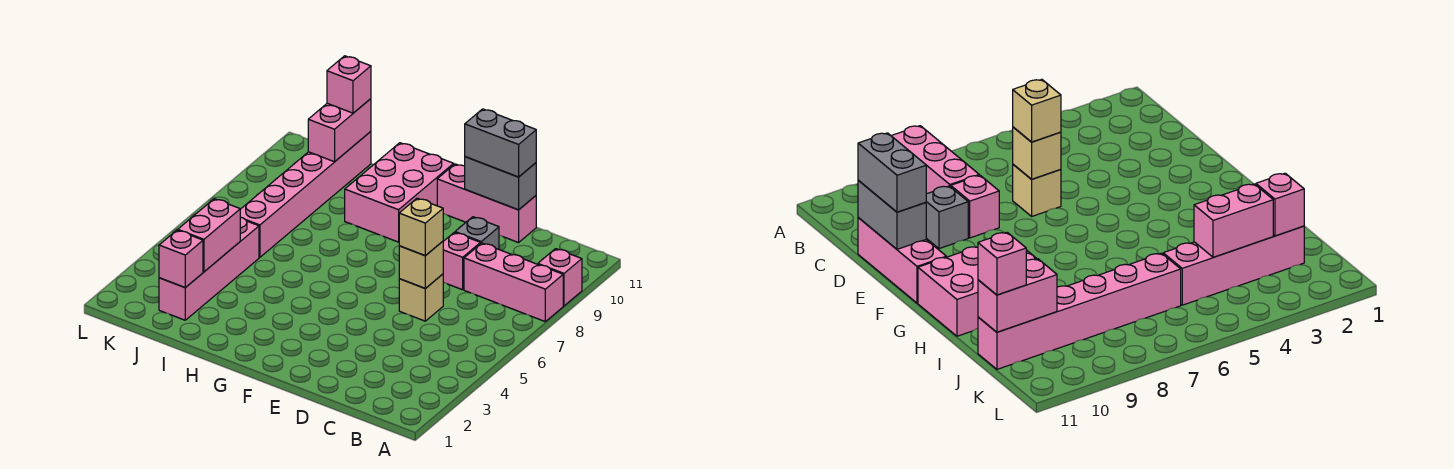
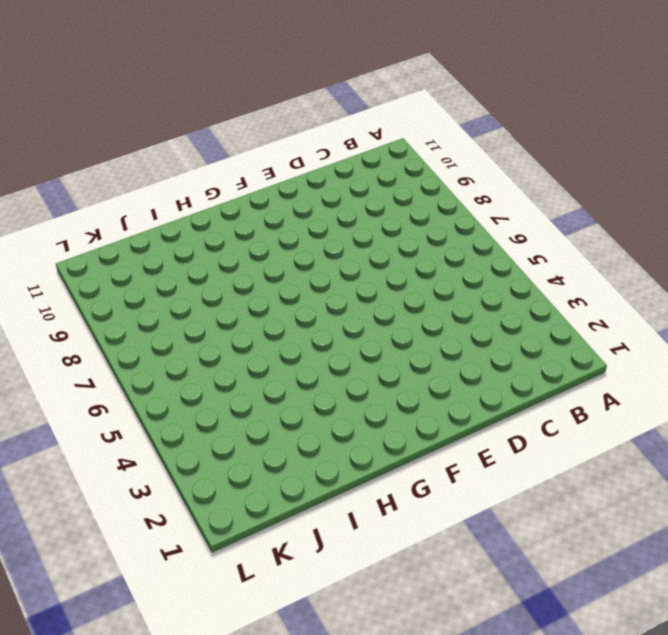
none -> pink 1x3 brick [464,243,563,321]
none -> pink 1x1 brick [538,249,582,306]
none -> tan 1x1 brick [399,274,443,321]

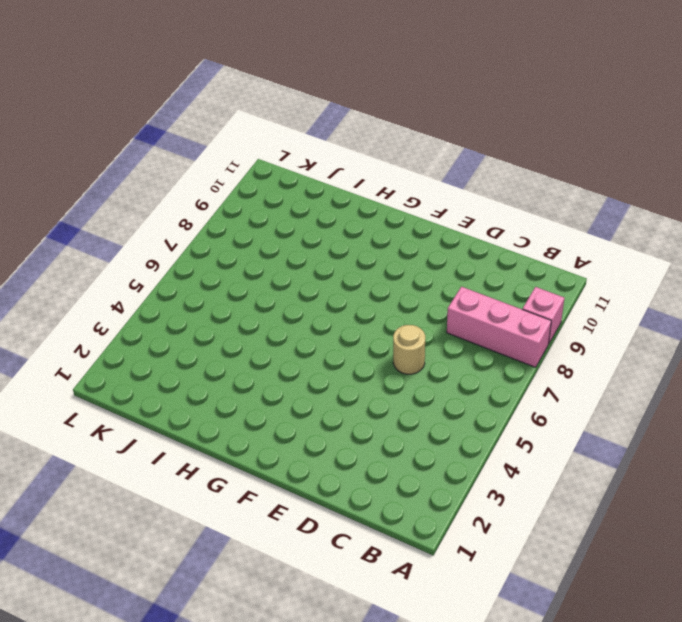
tan 1x1 round brick [393,325,425,374] -> tan 1x1 brick [399,274,443,321]
none -> pink 1x1 brick [443,232,480,290]
none -> grey 1x1 brick [455,217,499,249]
none -> pink 1x3 brick [437,164,536,243]

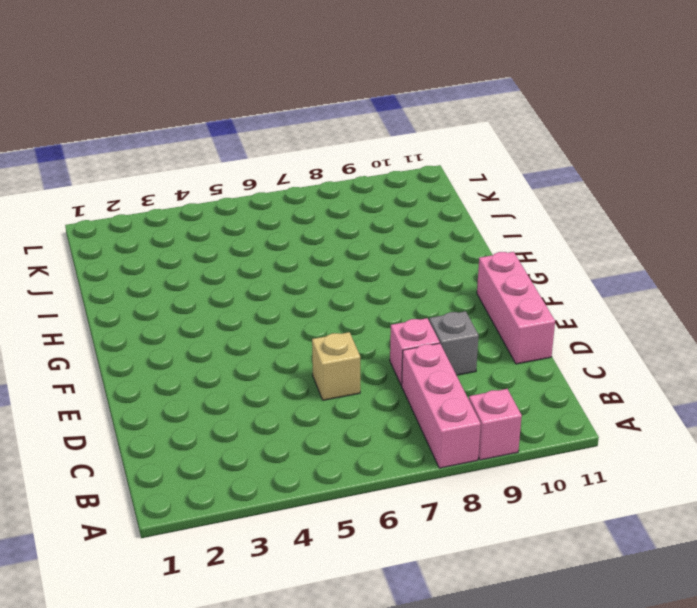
none -> pink 2x3 brick [345,143,454,242]
none -> pink 1x4 brick [159,217,259,320]
none -> pink 1x6 brick [240,132,371,257]

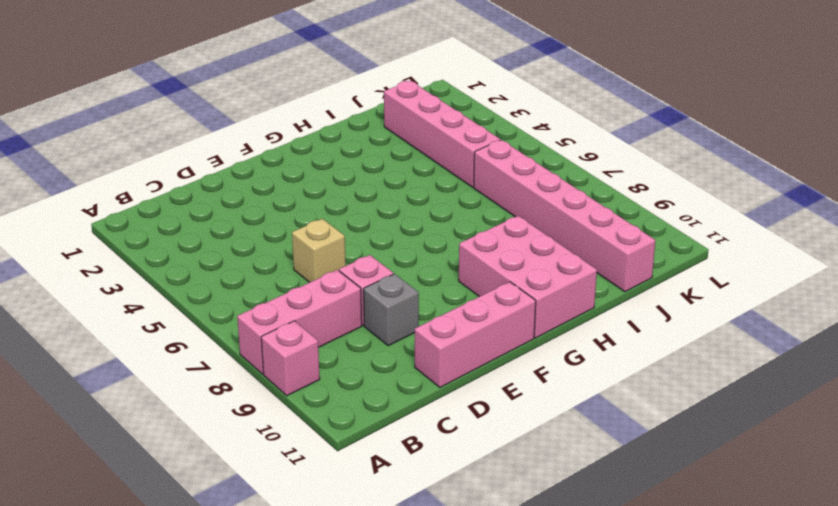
none -> tan 1x1 brick [399,241,443,288]
none -> grey 1x2 brick [465,157,536,210]
none -> pink 1x1 brick [159,230,203,288]

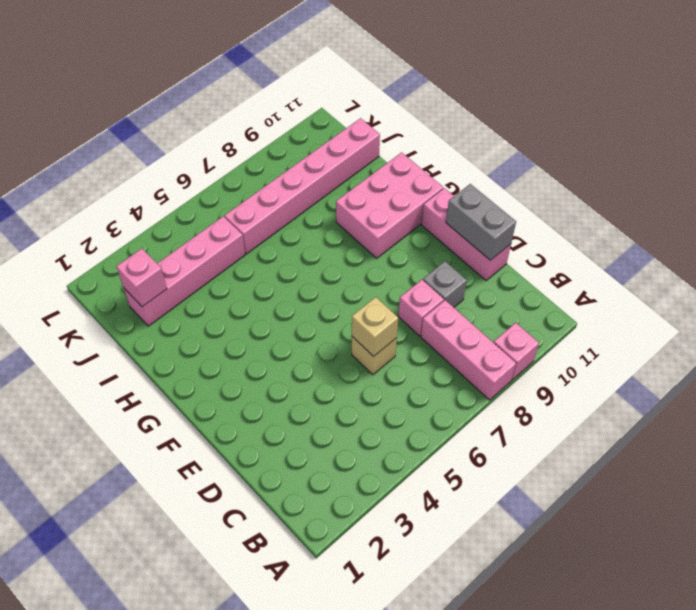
none -> pink 1x2 brick [178,199,240,272]
none -> pink 1x2 brick [308,99,371,162]
none -> tan 1x1 brick [399,198,443,256]

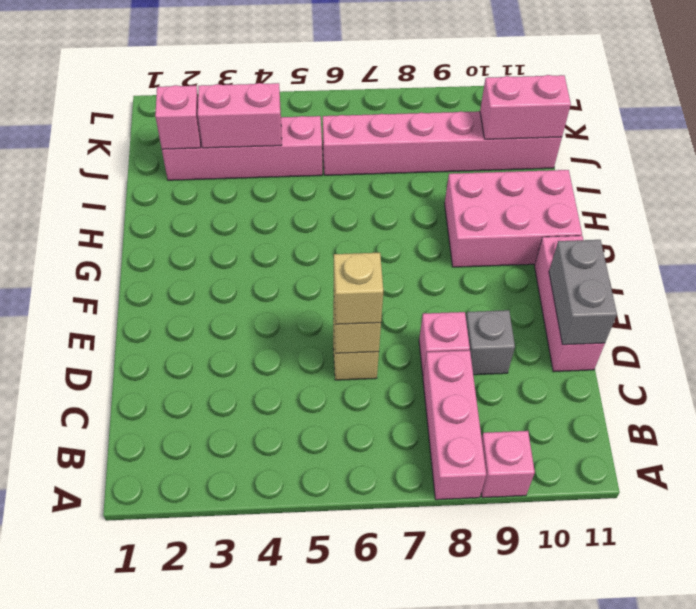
none -> grey 1x2 brick [465,109,536,177]
none -> pink 1x1 brick [327,56,371,113]

